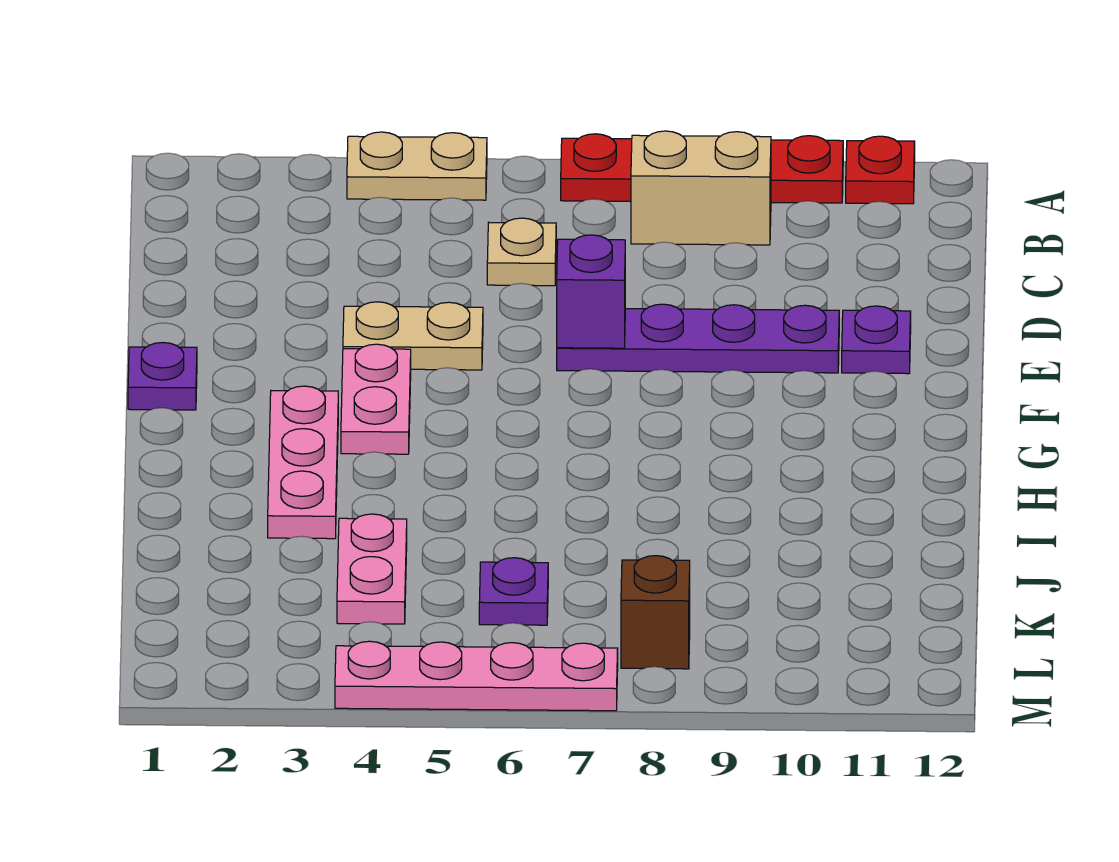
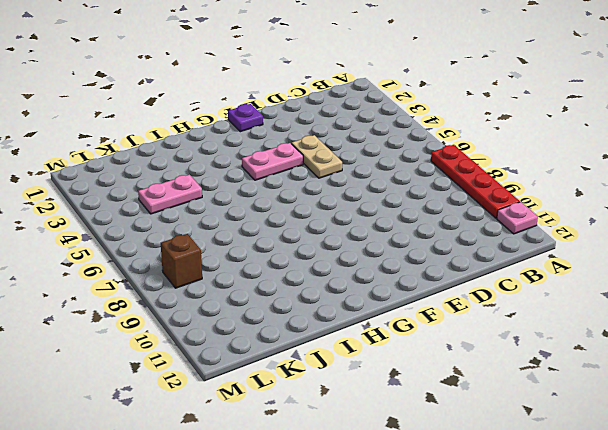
pink 1x1 plate [497,202,538,234] -> red 1x1 plate [846,136,915,204]
none -> tan 1x2 plate [347,132,487,200]
none -> tan 1x2 brick [631,131,771,245]
none -> tan 1x1 plate [487,218,556,286]

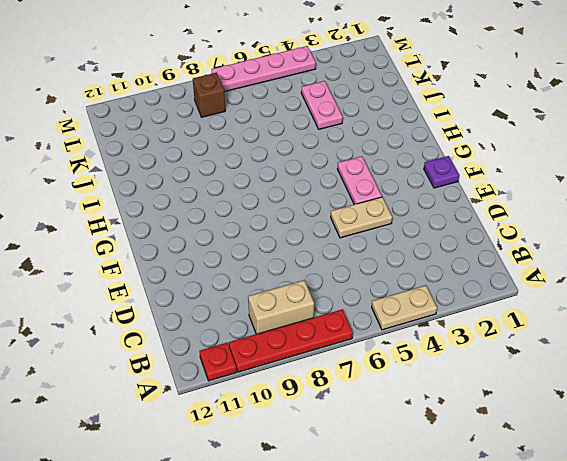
none -> tan 1x1 plate [487,218,556,286]
none -> purple 1x4 plate [557,304,839,373]
none -> purple 1x1 plate [842,306,911,374]

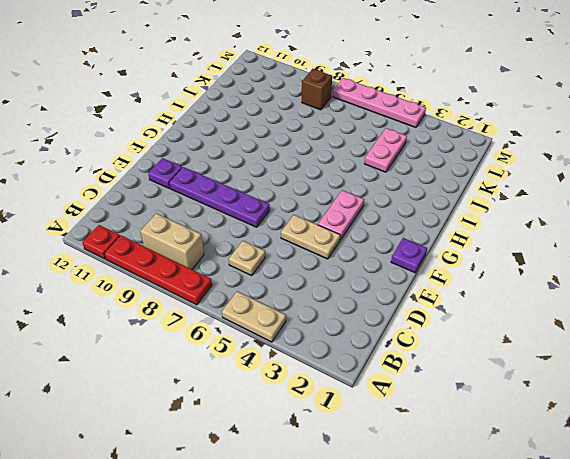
none -> pink 1x3 plate [268,386,338,539]
none -> purple 1x1 plate [479,558,548,625]
none -> purple 1x1 brick [557,235,625,348]

